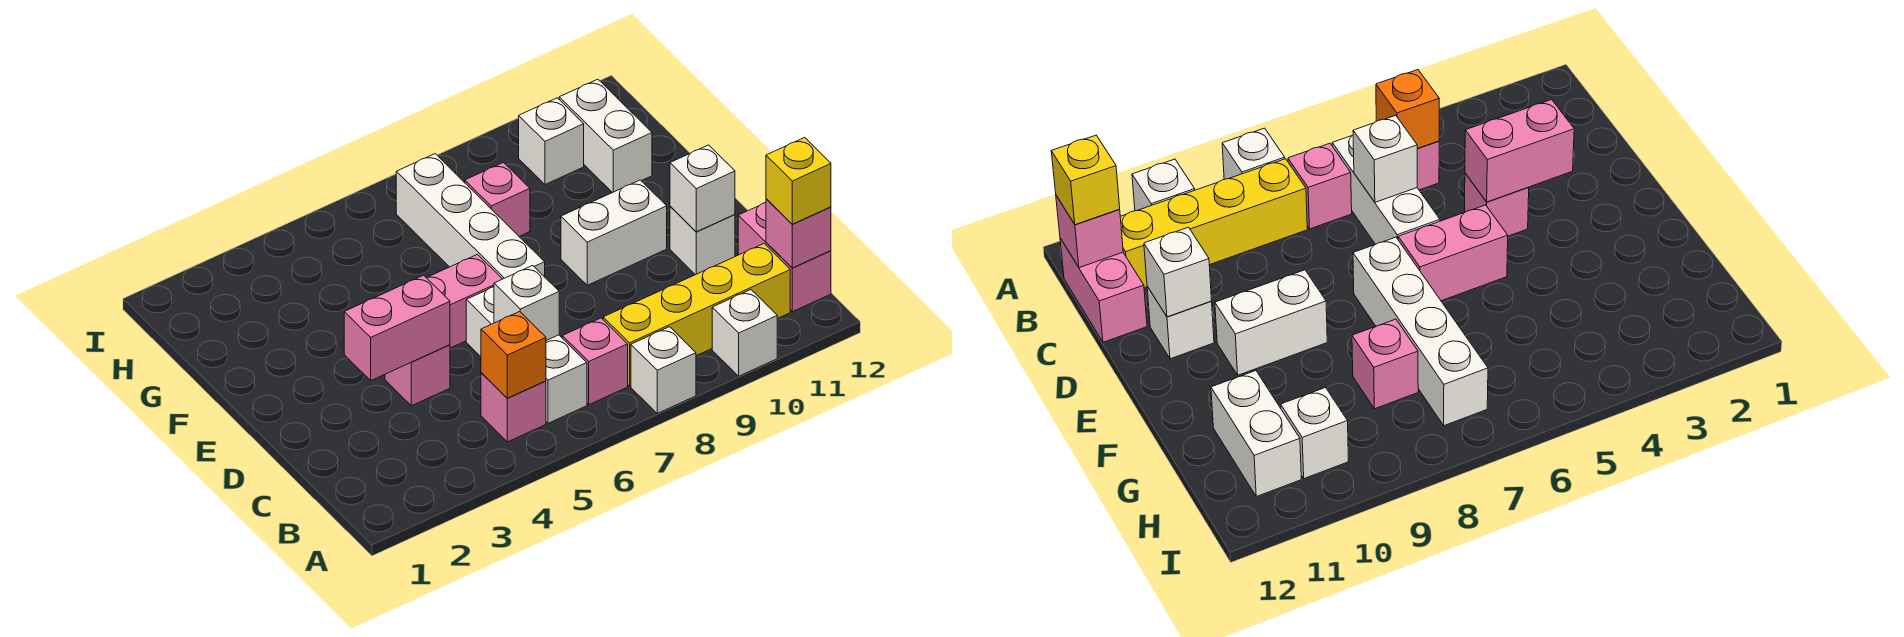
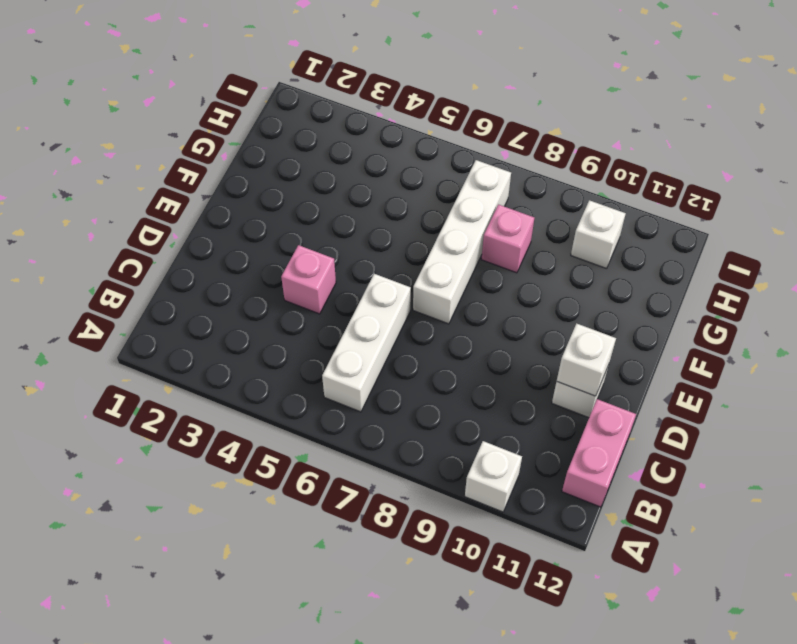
none -> white 1x1 brick [631,327,696,413]
none -> pink 1x1 brick [481,373,546,442]
none -> pink 1x1 brick [562,318,628,405]

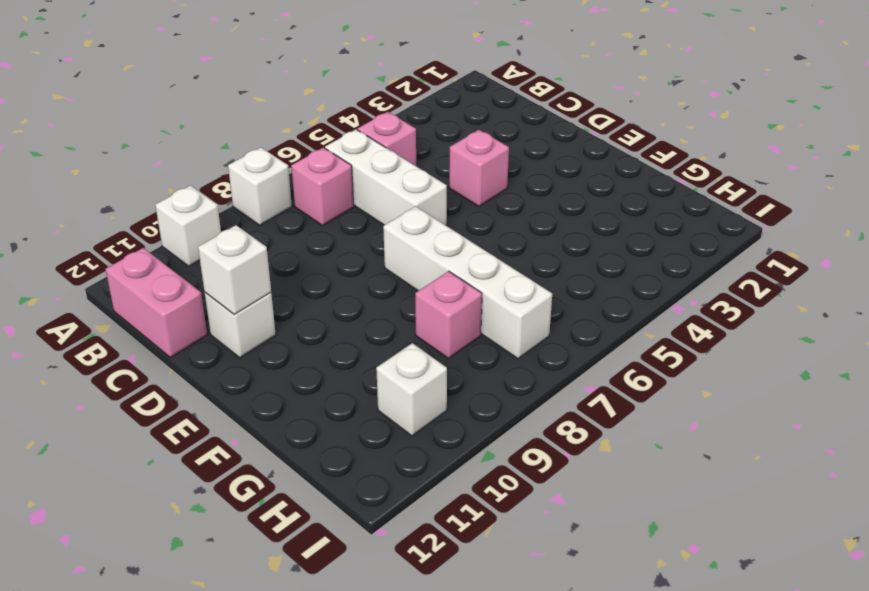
none -> yellow 1x4 brick [603,244,790,386]
none -> pink 1x2 brick [427,254,502,348]
none -> white 1x2 brick [561,180,667,285]

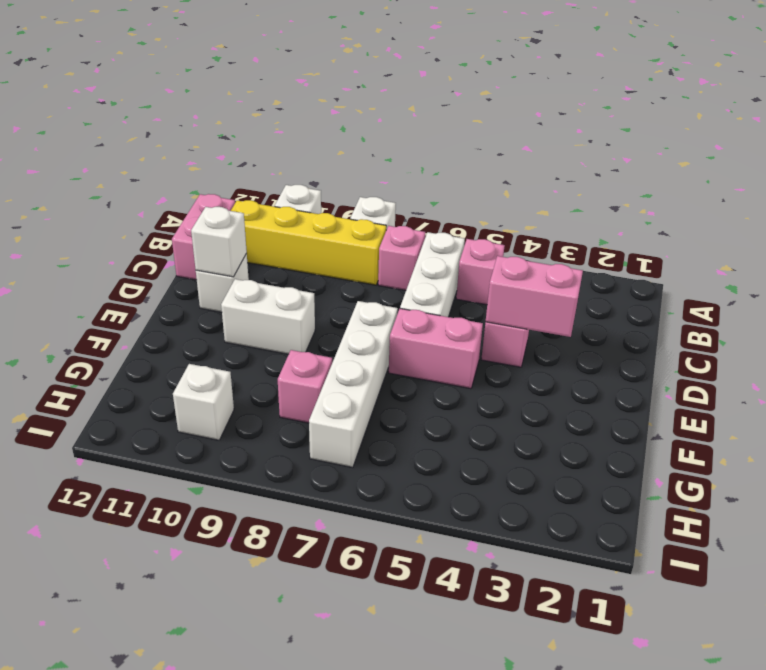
none -> white 1x2 brick [559,79,652,193]
none -> orange 1x1 brick [481,312,546,398]
none -> pink 1x1 brick [766,199,831,268]

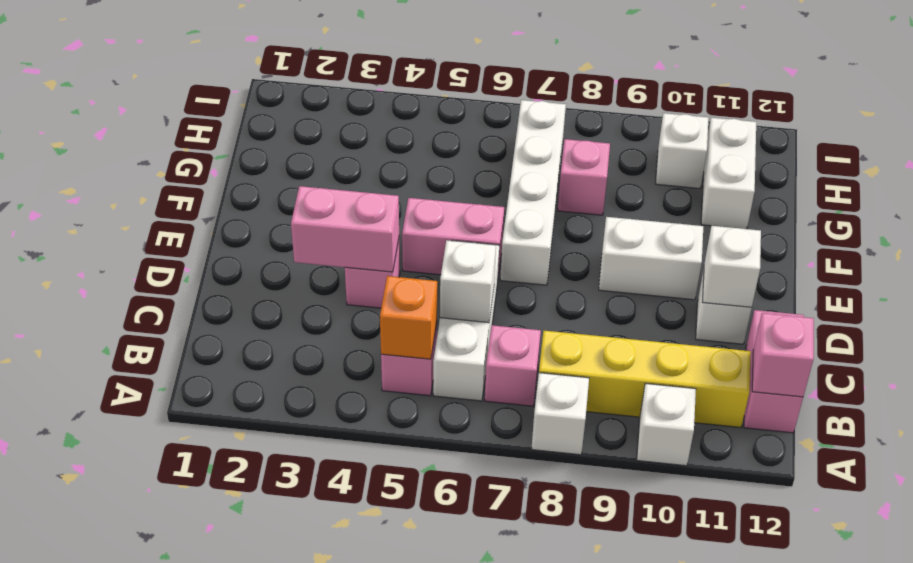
none -> yellow 1x1 brick [766,138,831,224]

